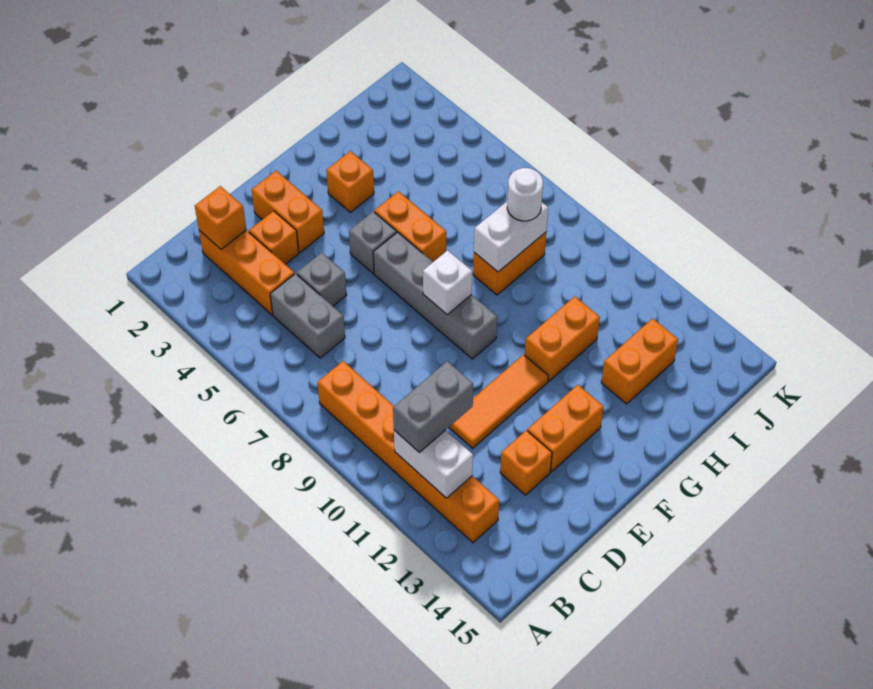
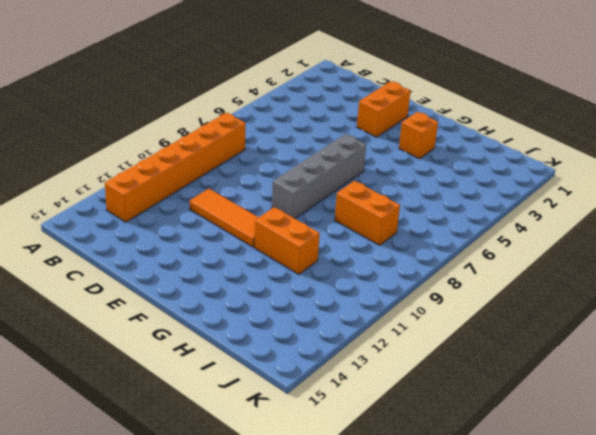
none -> orange 1x3 brick [199,230,294,315]
none -> grey 1x2 brick [270,274,345,358]
none -> orange 1x1 brick [249,211,299,264]

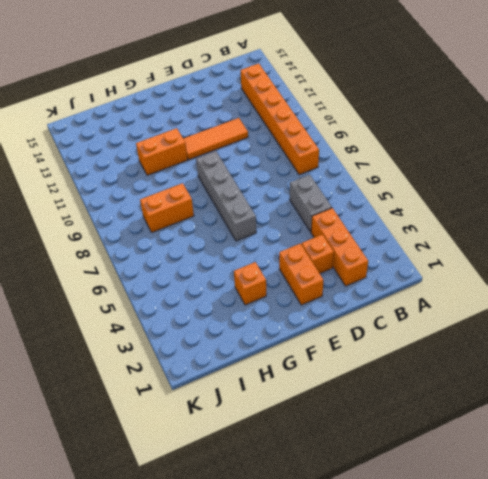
none -> grey 1x1 brick [297,253,346,306]
none -> orange 1x1 brick [500,430,552,495]
none -> orange 1x2 brick [528,385,604,472]

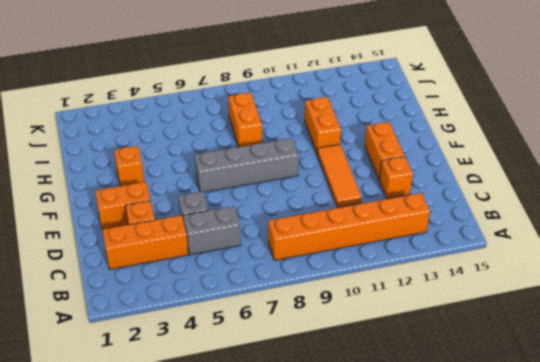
none -> grey 1x1 brick [349,212,396,274]
none -> orange 1x2 brick [374,191,446,262]
none -> orange 1x2 brick [601,318,678,404]

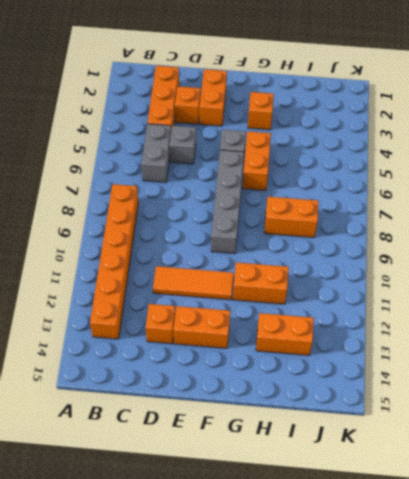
none -> white 1x2 brick [394,430,473,498]
none -> orange 1x1 brick [195,186,246,249]
none -> white 1x1 brick [423,250,472,314]

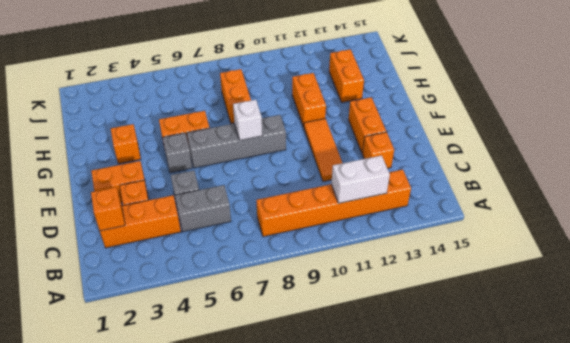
none -> white 1x2 brick [474,202,548,272]
none -> grey 1x2 brick [393,361,473,452]
none -> white 1x1 round brick [507,168,543,221]

